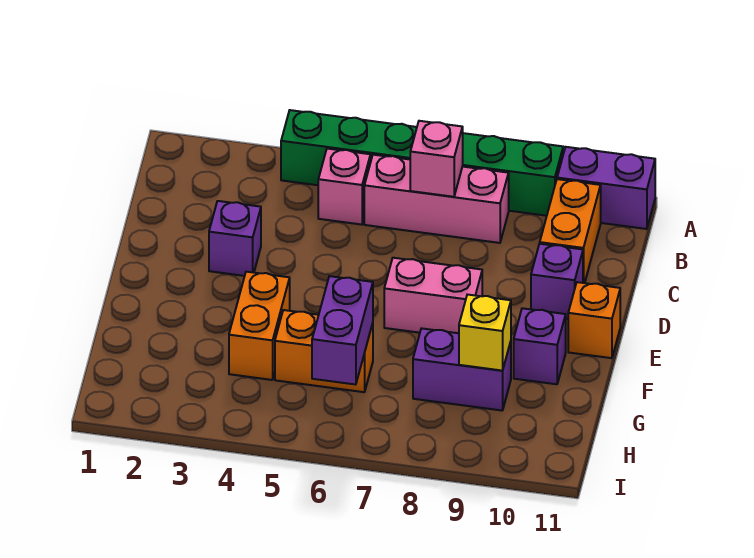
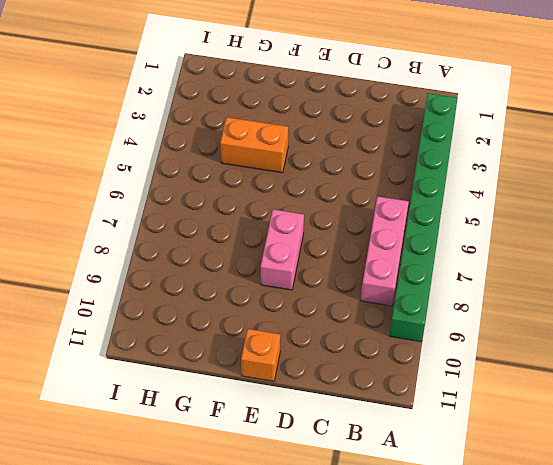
green 1x8 brick [389,93,458,342] -> green 1x6 brick [281,110,563,216]
none -> purple 1x2 brick [557,147,655,229]
none -> pink 1x1 brick [318,149,371,225]
none -> orange 1x2 brick [540,179,601,283]

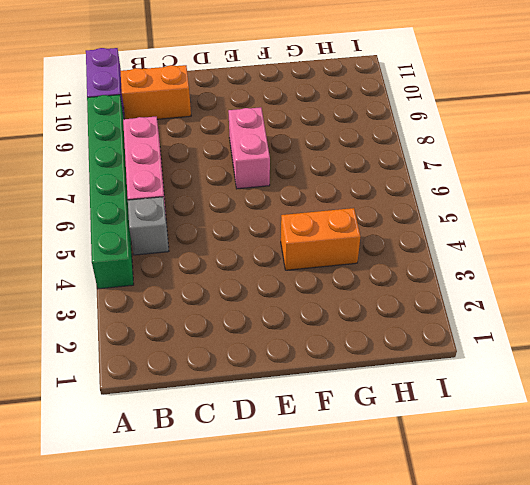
grey 1x1 brick [128,197,169,255] -> pink 1x1 brick [318,149,371,225]
none -> purple 1x1 brick [209,201,261,276]
none -> purple 1x1 brick [531,244,583,319]
none -> orange 1x1 brick [568,282,620,358]

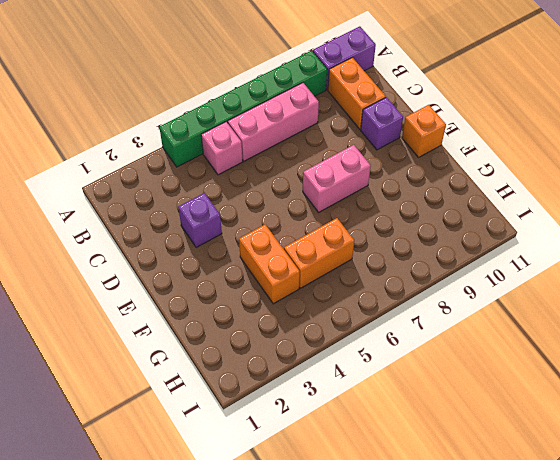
none -> purple 1x1 brick [514,308,566,384]
none -> purple 1x2 brick [413,328,511,410]
none -> pink 1x1 brick [410,121,463,197]

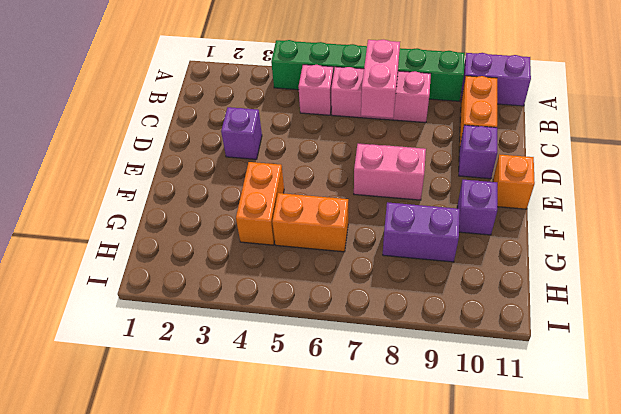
pink 1x2 brick [361,39,400,118] -> pink 1x1 brick [410,121,463,197]
none -> purple 1x2 brick [312,276,373,385]
none -> yellow 1x1 brick [459,294,511,371]

